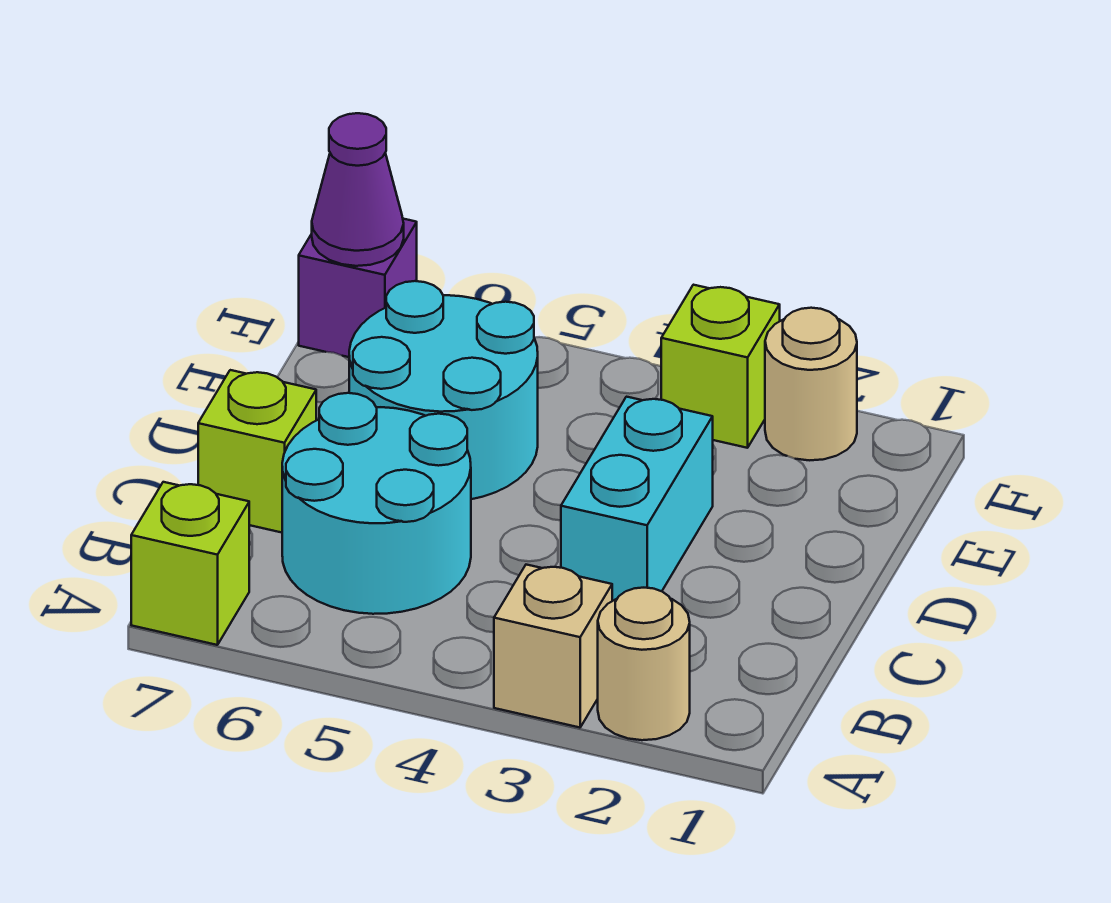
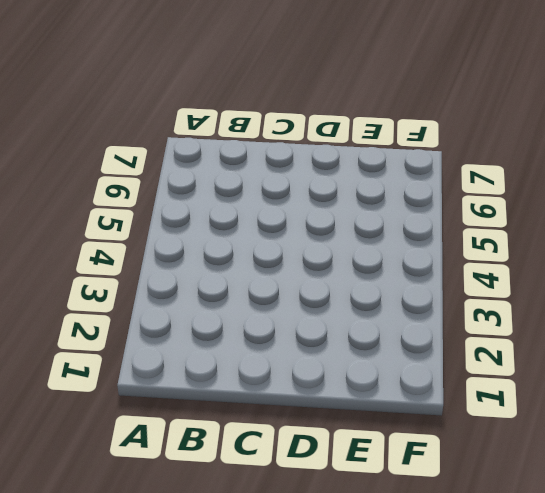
none -> tan 1x1 round brick [598,588,690,740]
none -> tan 1x1 brick [494,565,612,728]

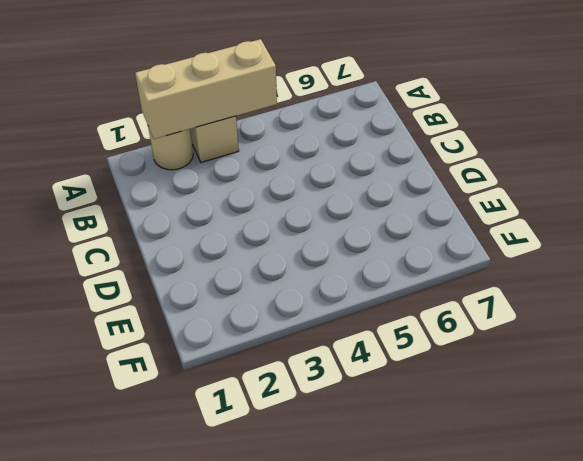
tan 1x3 brick [135,39,277,139] -> none
none -> lime 1x1 brick [131,482,249,645]
none -> cyan 2x2 round brick [282,393,471,614]

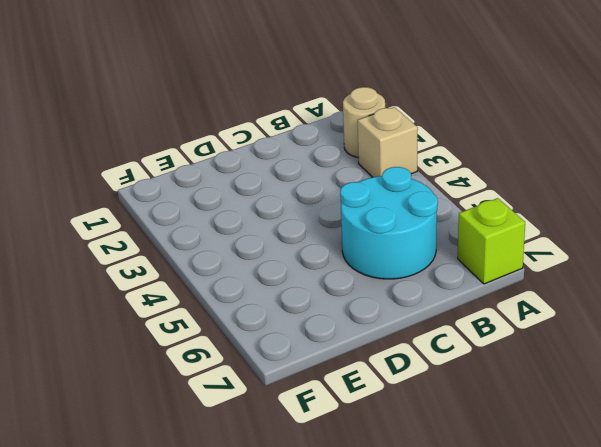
none -> cyan 1x2 brick [561,397,713,601]
none -> lime 1x1 brick [198,370,316,533]

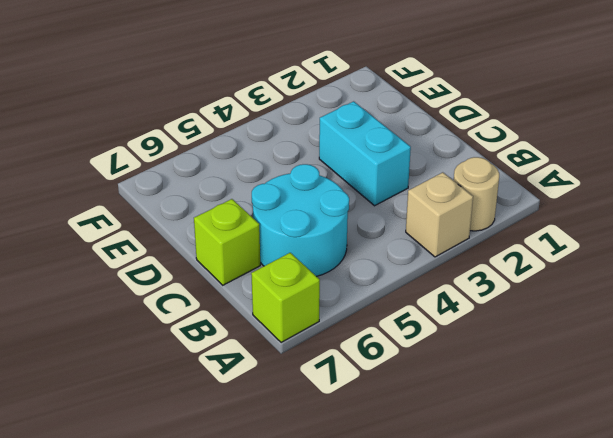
none -> cyan 2x2 round brick [349,281,538,499]
none -> tan 1x1 round brick [765,308,857,460]

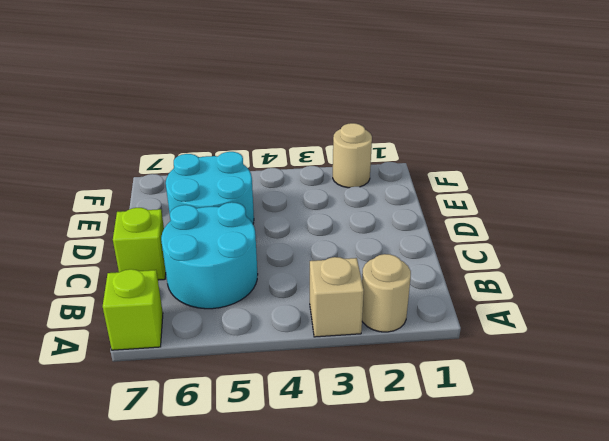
none -> cyan 1x2 brick [561,397,713,601]
none -> lime 1x1 brick [661,285,780,448]

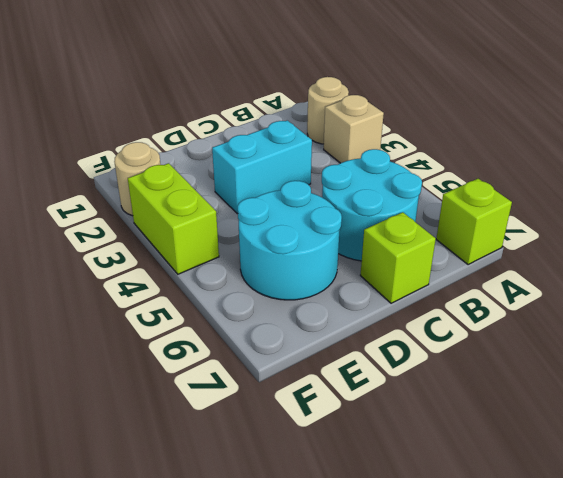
lime 1x2 brick [128,163,219,274] -> lime 1x1 brick [661,285,780,448]
none -> purple 1x1 brick [299,219,417,357]
none -> purple 1x1 cone [312,113,404,266]

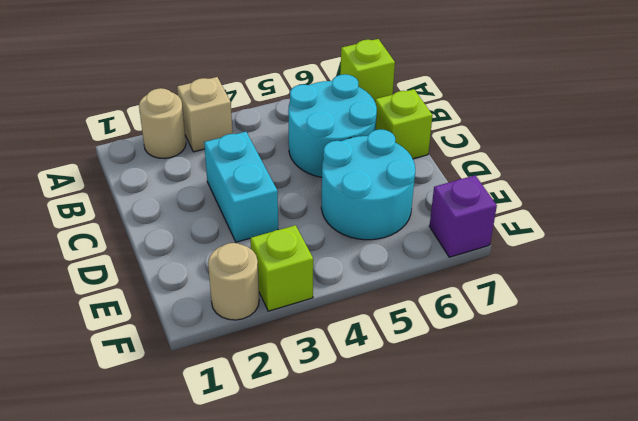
none -> purple 1x1 cone [312,113,404,266]

